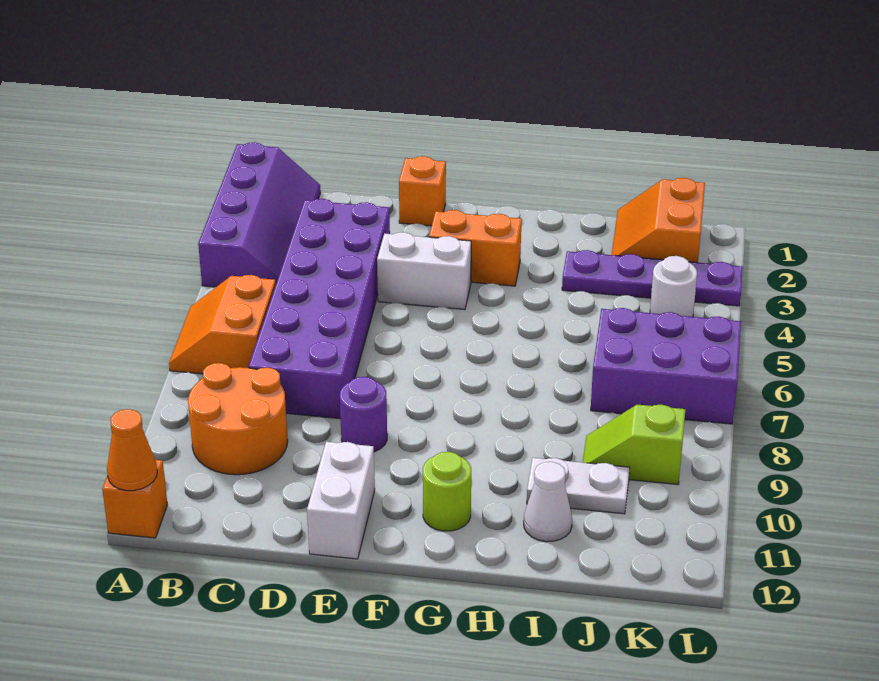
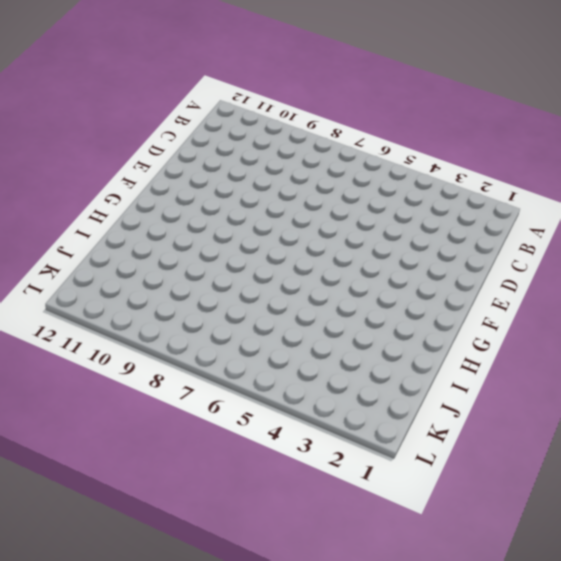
none -> purple 2x4 slope [198,142,321,287]
none -> orange 2x2 slope [169,275,276,374]
none -> orange 1x1 brick [102,460,168,538]

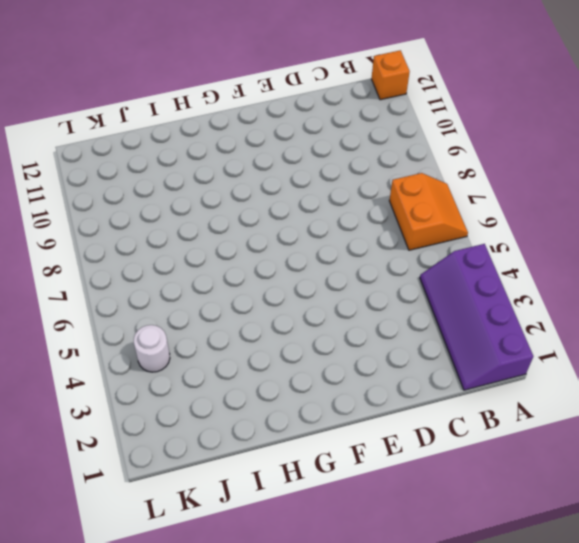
none -> orange 2x2 round brick [188,363,288,475]
none -> purple 2x6 brick [249,199,390,419]
none -> orange 1x1 brick [399,156,446,226]

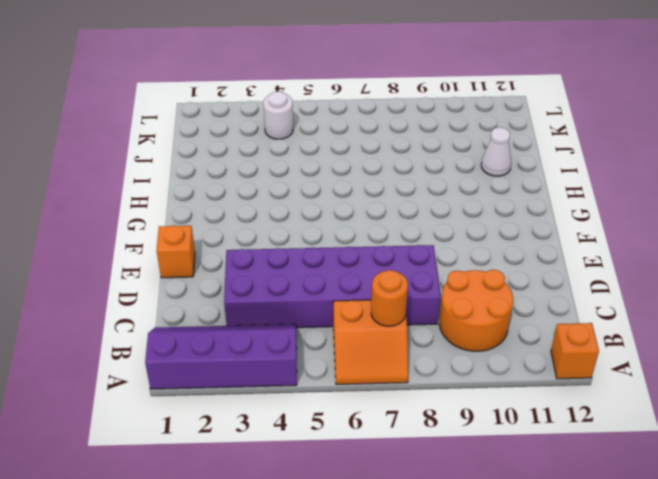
orange 1x1 round brick [371,270,408,326] -> none
none -> white 1x2 brick [377,232,471,310]
none -> purple 1x1 round brick [340,377,387,452]
none -> white 1x2 brick [307,442,375,559]

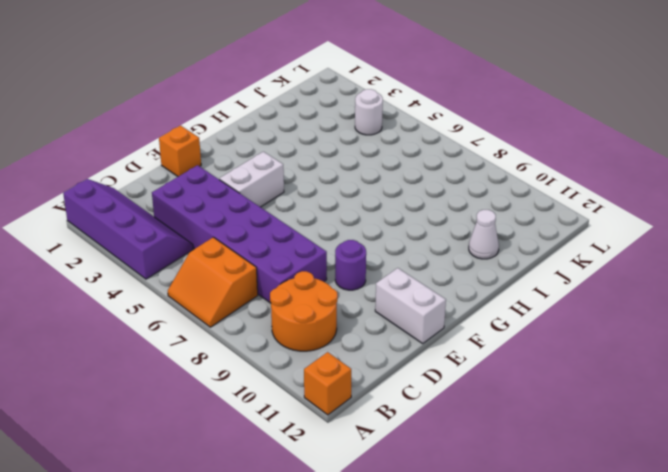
none -> orange 1x2 brick [429,210,522,286]
none -> lime 1x1 round brick [423,452,471,531]
none -> purple 1x4 plate [562,250,743,306]

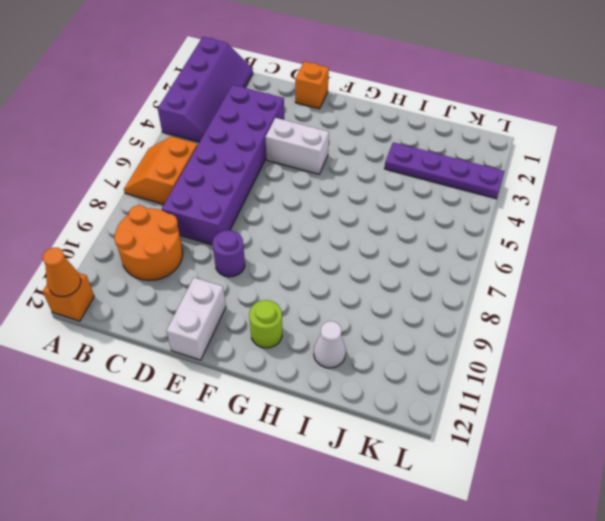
none -> orange 1x2 brick [429,210,522,286]
none -> white 1x2 plate [527,458,630,514]
none -> orange 2x2 slope [612,178,705,263]

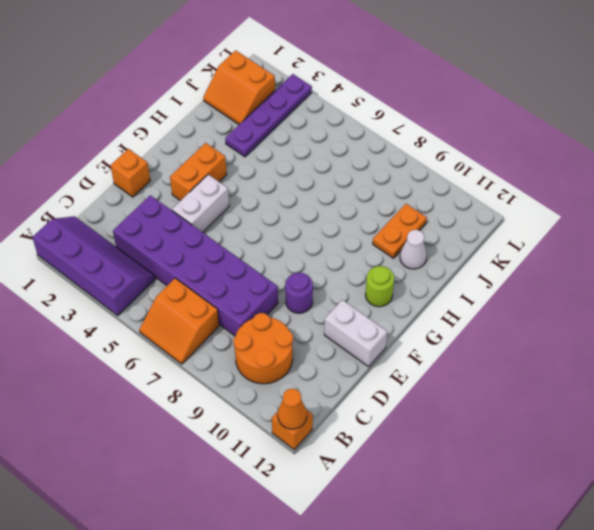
orange 1x2 plate [373,204,427,258] -> white 1x2 plate [527,458,630,514]
none -> purple 2x3 brick [591,308,741,424]
none -> lime 1x2 slope [583,405,686,485]
none -> white 1x1 round brick [650,256,697,317]

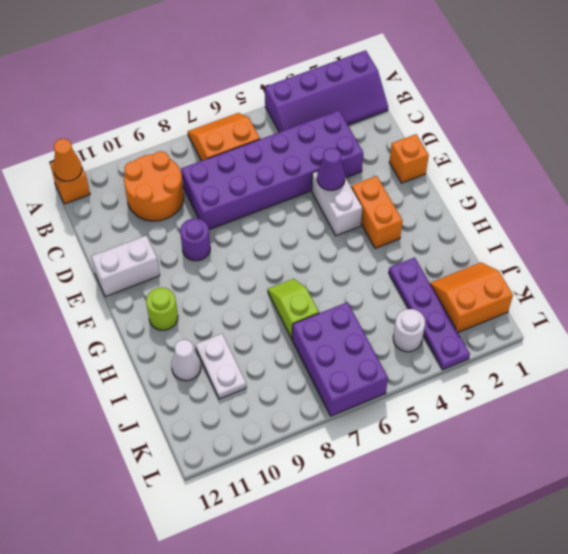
purple 1x1 cone [317,148,345,190] -> none
lime 1x2 slope [268,279,319,339] -> lime 1x2 slope moved to [583,405,686,485]

